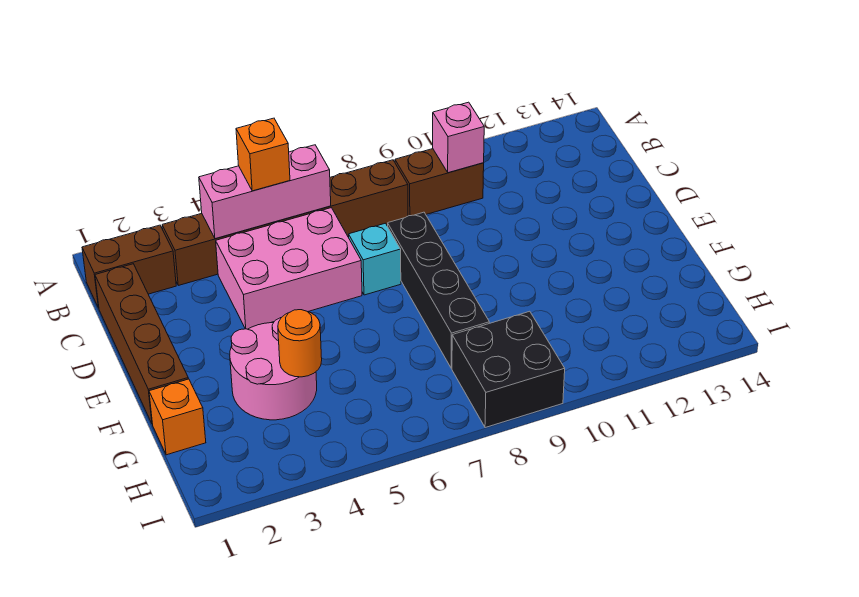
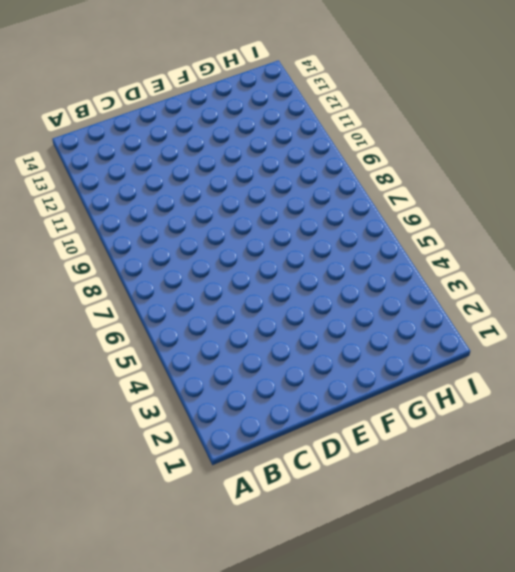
none -> brown 1x2 brick [82,225,176,308]
none -> brown 1x6 brick [162,160,408,285]
none -> brown 1x2 brick [395,149,484,216]

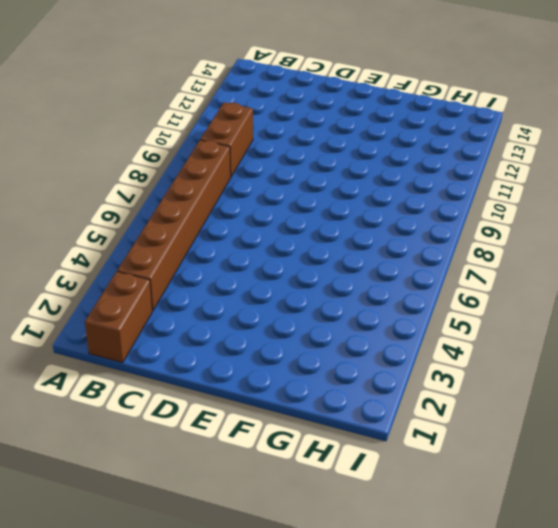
none -> brown 1x4 brick [95,264,188,423]
none -> pink 2x3 brick [216,208,362,329]
none -> cyan 1x1 brick [349,223,401,295]

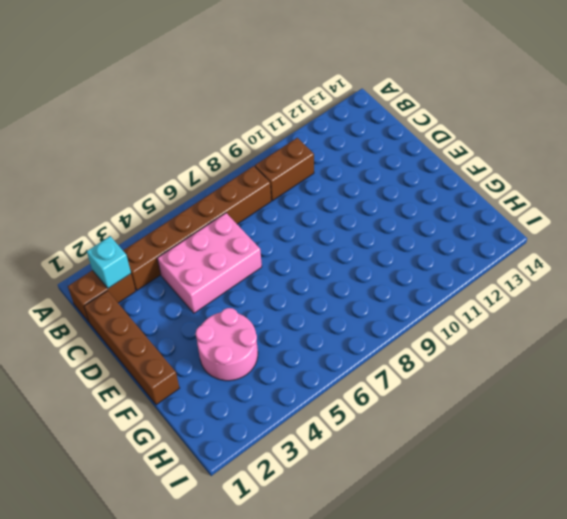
cyan 1x1 brick [87,236,131,288] -> cyan 1x1 brick moved to [349,223,401,295]
none -> black 1x4 brick [388,212,489,368]
none -> orange 1x1 brick [149,379,206,455]
none -> black 2x2 brick [452,311,565,428]

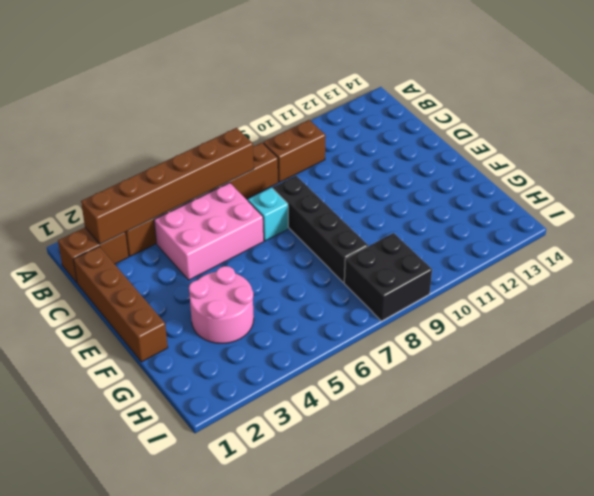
brown 1x6 brick [81,128,254,244] -> pink 1x3 brick [199,145,331,239]
none -> orange 1x1 brick [149,379,206,455]
none -> pink 1x1 brick [433,102,484,173]
none -> orange 1x1 round brick [278,310,322,377]

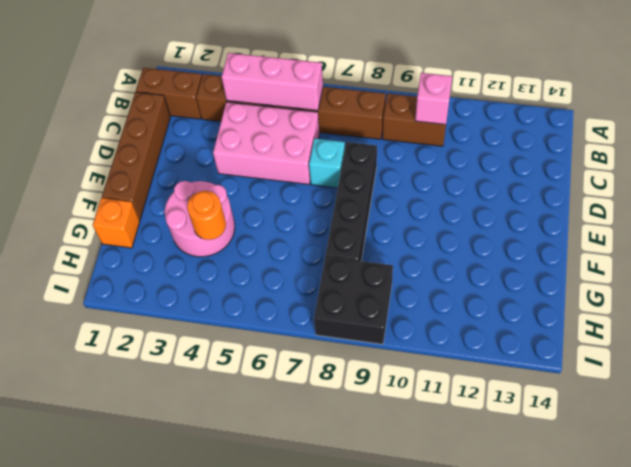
none -> orange 1x1 brick [236,118,290,191]

